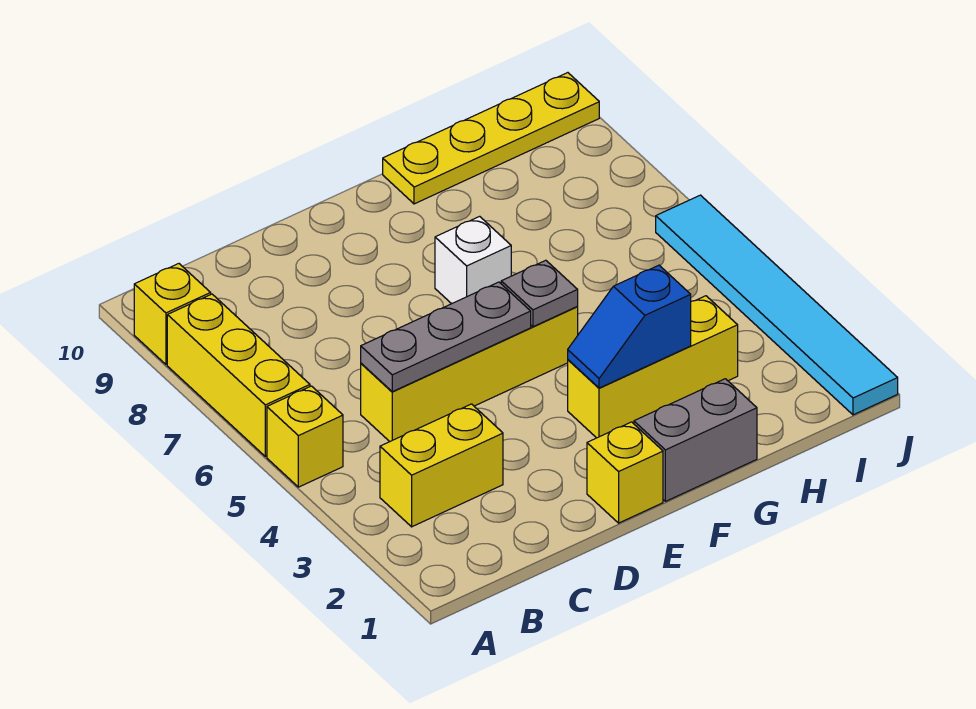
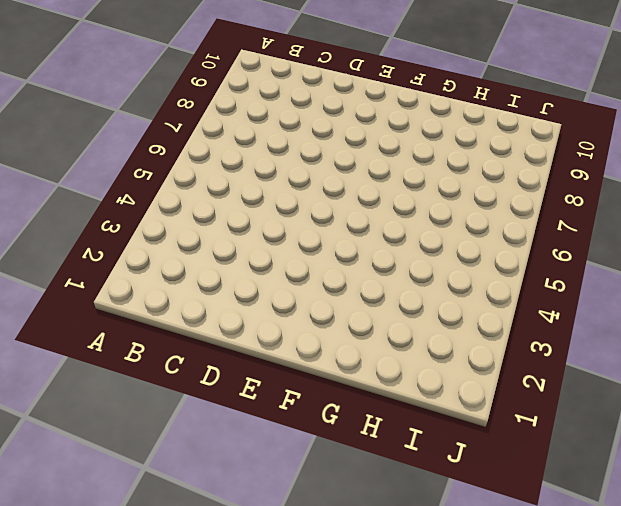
none -> yellow 1x1 brick [267,386,343,487]
none -> yellow 1x3 brick [167,294,310,456]
none -> yellow 1x1 brick [134,264,211,364]

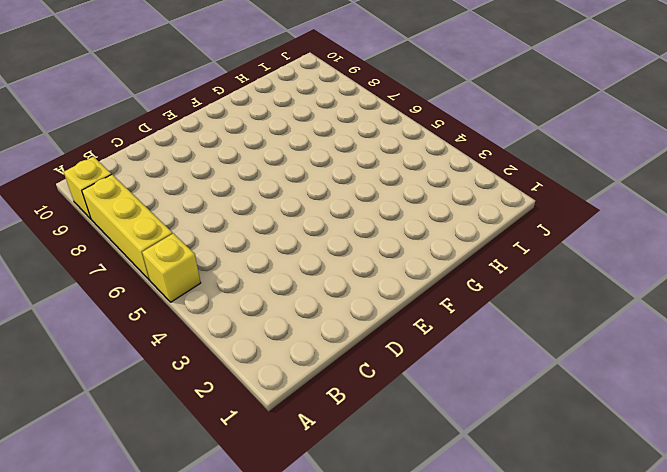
none -> yellow 1x2 brick [380,404,503,527]
none -> yellow 1x4 brick [361,307,578,442]
none -> yellow 1x1 brick [587,422,663,523]

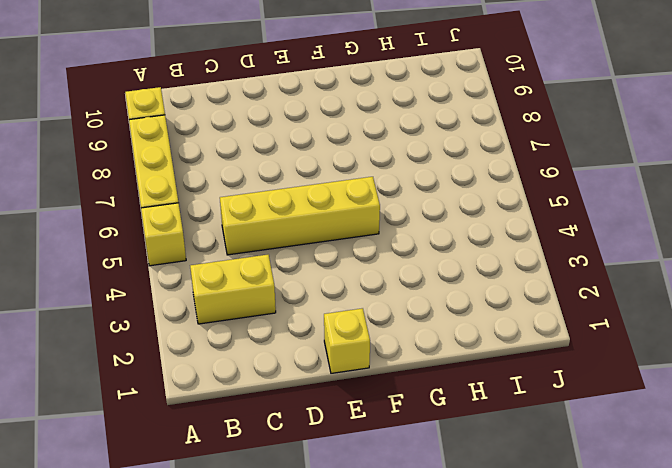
none -> grey 1x2 brick [634,379,757,501]
none -> yellow 1x3 brick [568,296,738,438]
none -> white 1x1 brick [435,216,511,304]

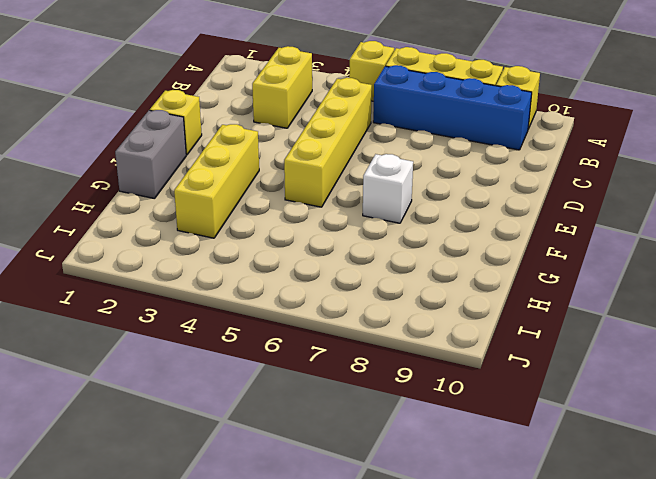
blue 1x4 brick [373,65,532,150] -> none
none -> yellow 1x4 plate [383,73,599,204]
none -> cyan 1x6 tile [656,195,898,415]
none -> grey 1x3 plate [361,282,531,392]

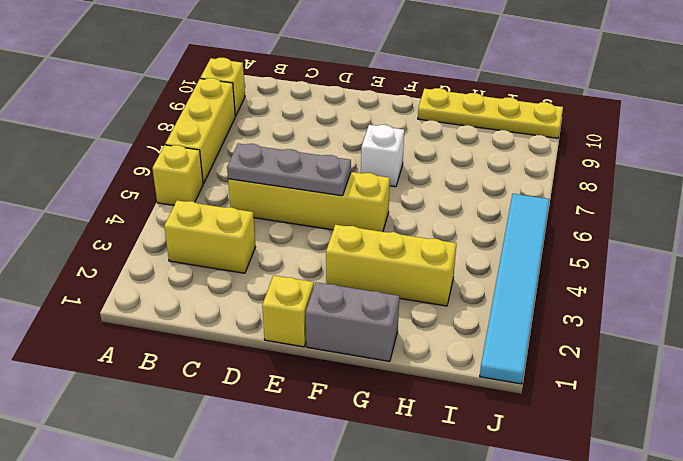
none -> blue 1x2 slope [568,265,691,388]
none -> grey 1x1 plate [501,260,578,327]

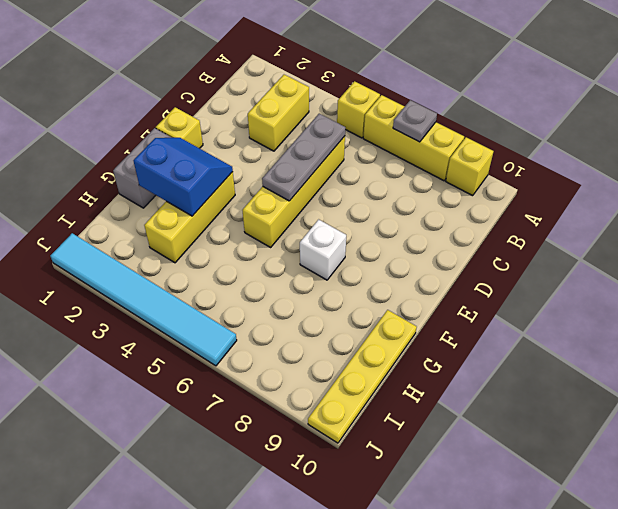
grey 1x1 plate [393,100,437,142] -> grey 1x1 plate moved to [501,260,578,327]
blue 2x2 slope [134,138,233,216] -> blue 1x2 slope [568,265,691,388]

